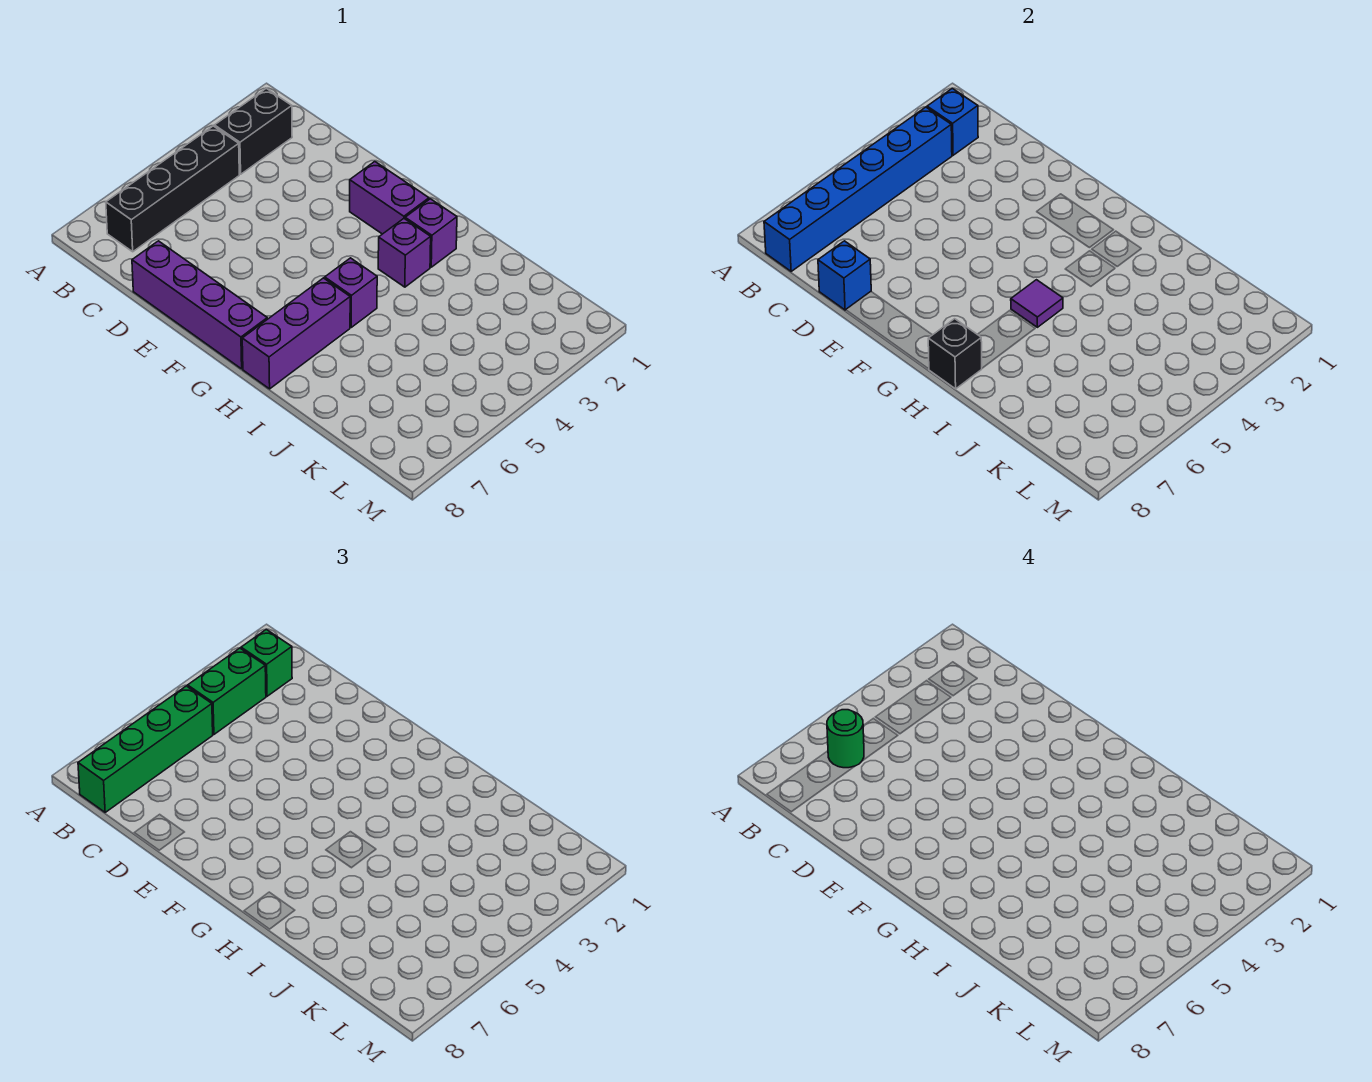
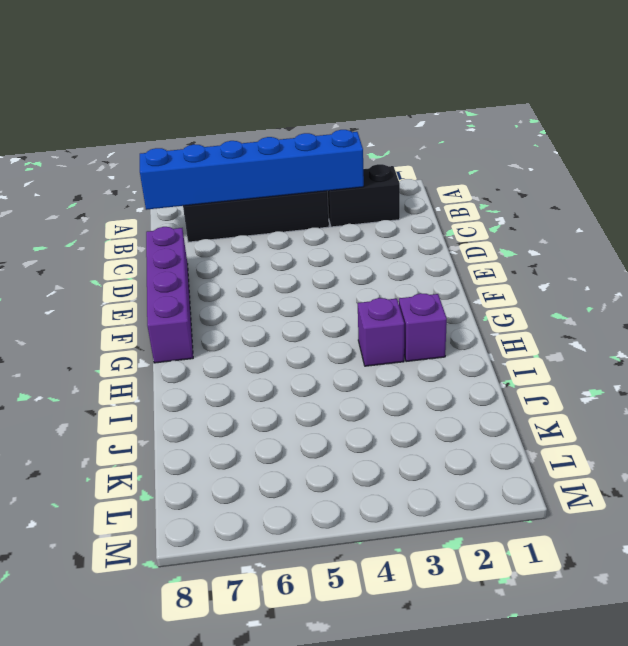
none -> purple 1x2 brick [350,162,429,234]
none -> purple 1x1 brick [325,258,377,327]
none -> purple 1x3 brick [242,278,350,389]

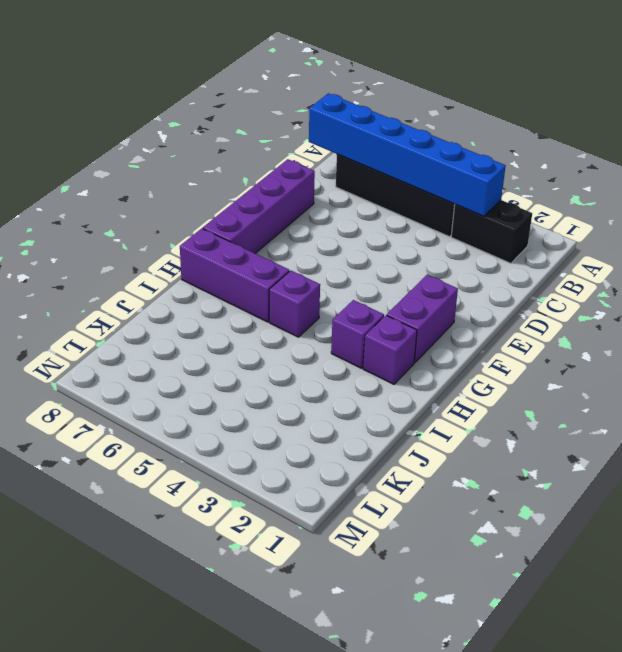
none -> blue 1x1 brick [927,88,978,155]
none -> blue 1x1 brick [818,241,871,310]
none -> purple 1x1 tile [1011,280,1063,327]

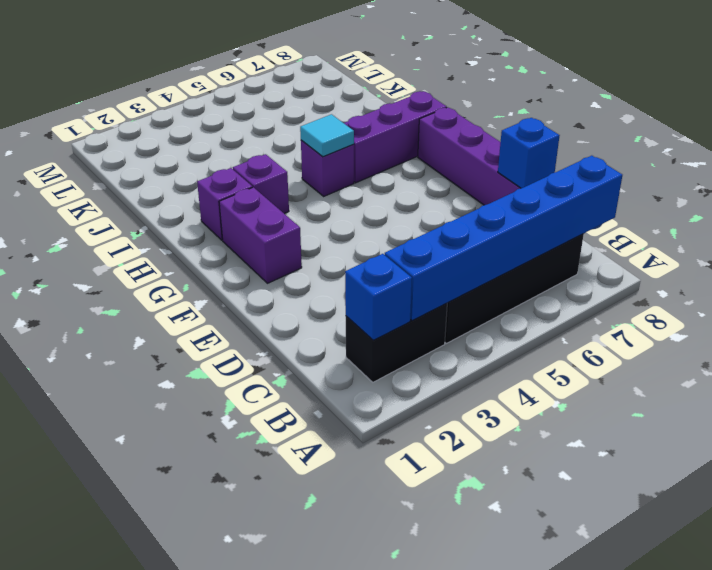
cyan 1x1 tile [300,114,354,157] -> purple 1x1 tile [1011,280,1063,327]
none -> black 1x1 brick [928,319,982,389]
none -> green 1x1 brick [241,629,292,696]
none -> green 1x2 brick [188,648,266,734]

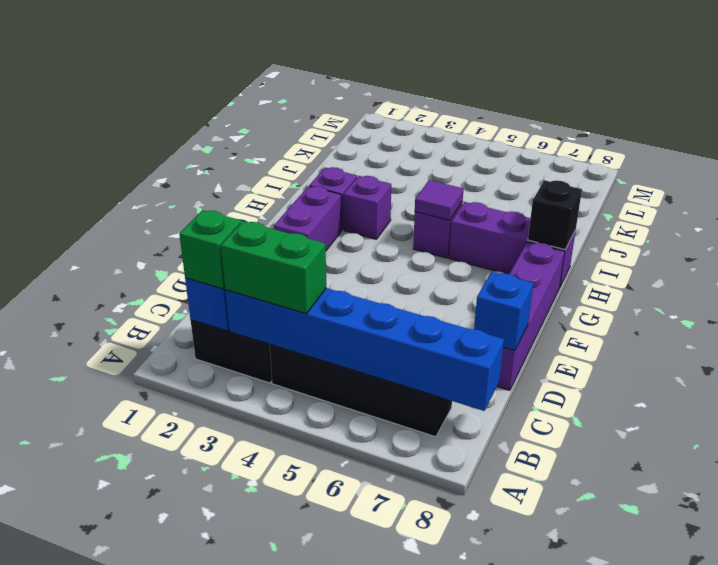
none -> green 1x4 brick [78,686,213,812]
none -> green 1x1 round brick [827,710,864,768]

